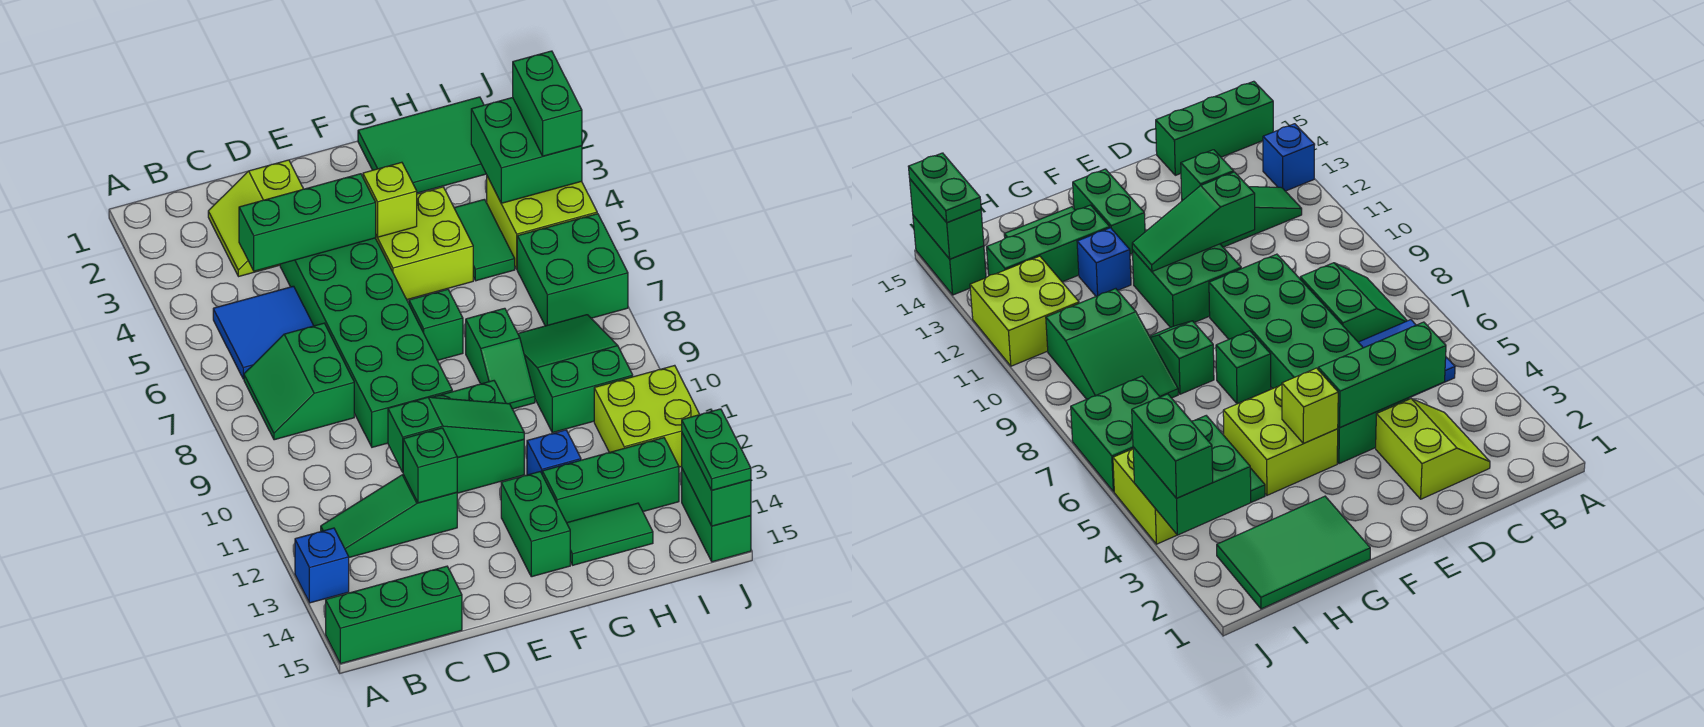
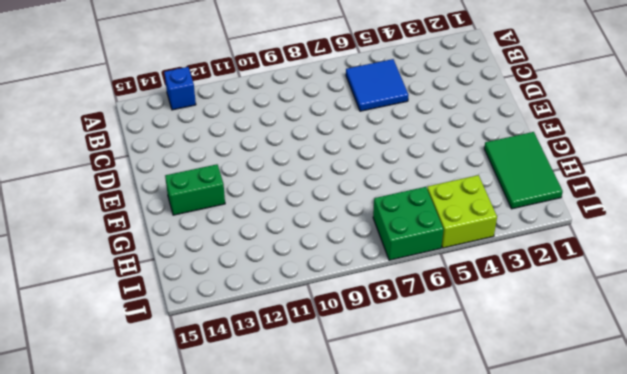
none -> green 1x3 brick [326,566,462,664]
none -> green 2x2 slope [244,323,354,440]
none -> green 1x3 slope [321,474,457,557]
none -> lime 2x2 slope [208,160,303,277]

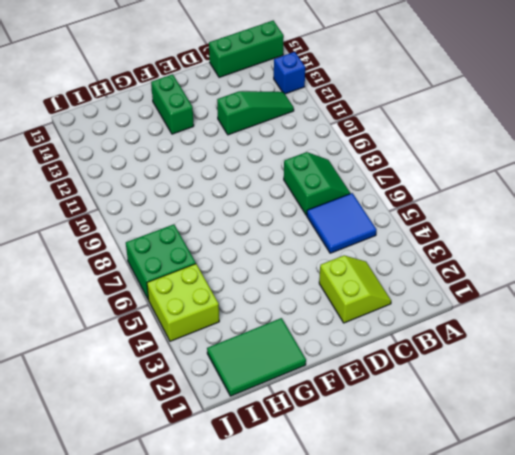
none -> green 2x6 brick [280,238,452,447]
none -> green 2x2 brick [432,381,524,493]
none -> lime 2x2 brick [376,187,473,300]
none -> green 1x1 brick [409,289,463,360]

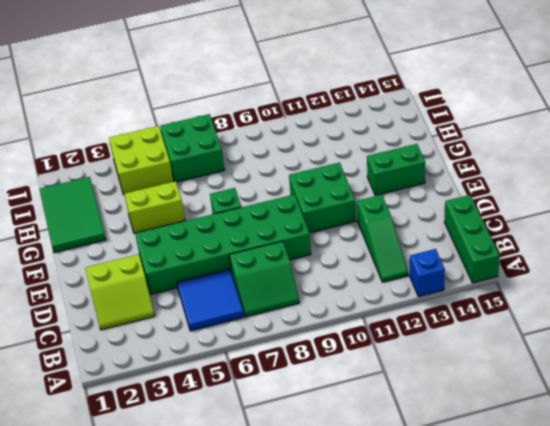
lime 1x2 brick [124,181,185,233] -> lime 2x2 brick [376,187,473,300]
none -> green 1x2 slope [466,308,535,409]
none -> blue 1x1 brick [527,430,581,475]
none -> green 1x3 brick [542,438,679,523]
none -> green 1x2 tile [567,503,653,565]

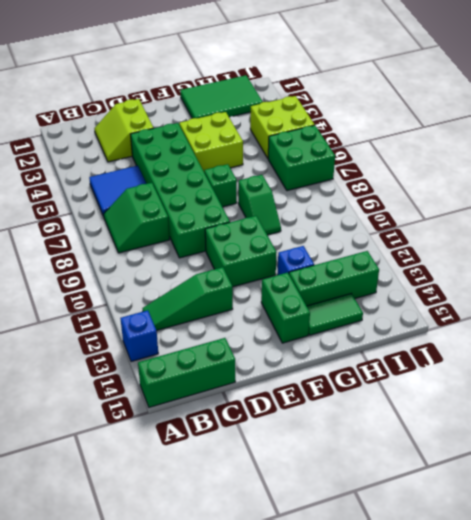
none -> green 1x2 tile [454,199,515,281]
none -> green 2x3 slope [518,315,633,433]
none -> lime 2x2 brick [594,365,700,467]
none -> green 1x2 brick [682,469,751,562]

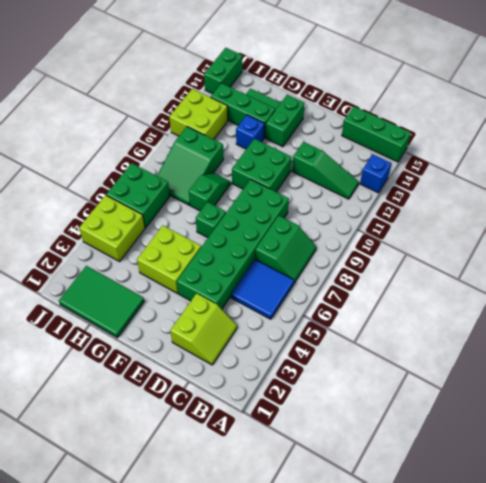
none -> green 1x2 tile [454,199,515,281]
none -> green 1x3 brick [239,174,376,271]
none -> green 1x3 slope [388,397,524,472]
none -> green 1x1 brick [403,428,457,503]

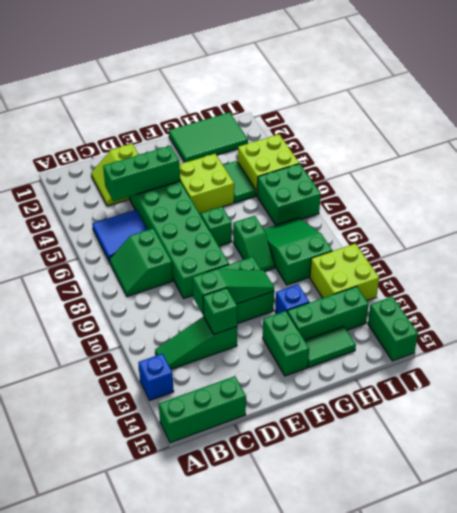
none -> lime 1x1 brick [363,162,417,237]
none -> green 2x2 brick [471,97,582,203]
none -> green 1x2 brick [682,433,751,526]
none -> green 1x2 brick [513,51,582,156]

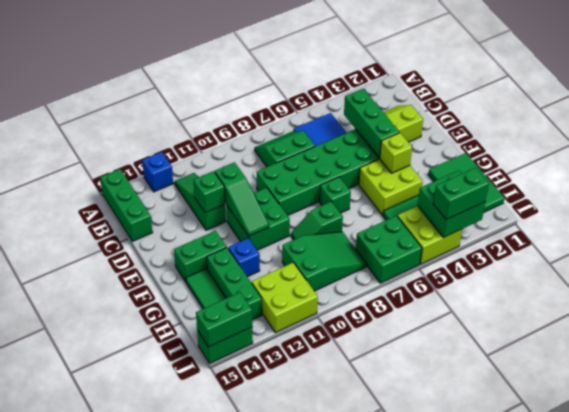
none -> green 1x2 plate [682,409,751,490]

